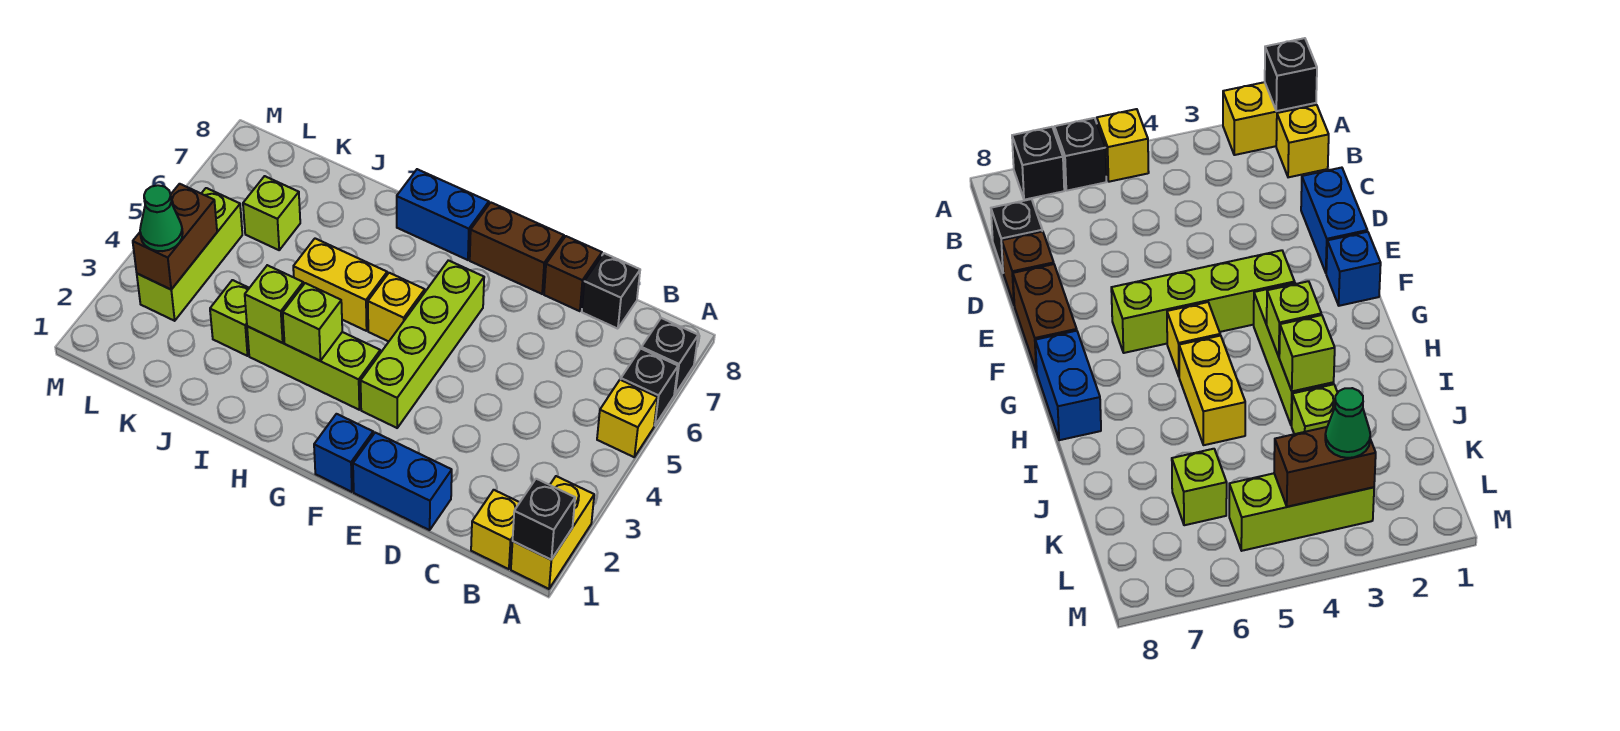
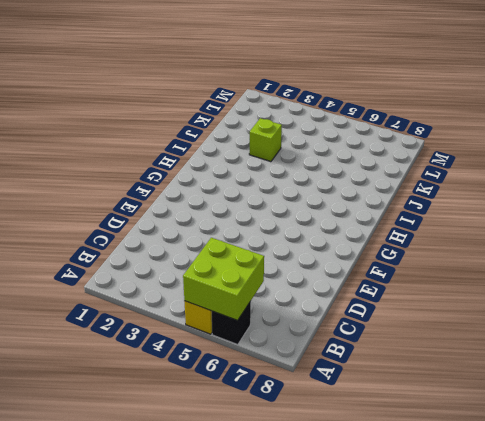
lime 2x2 brick [183,238,264,320] -> none
none -> yellow 1x2 brick [511,476,594,589]
none -> black 1x1 brick [641,318,698,394]
none -> yellow 1x1 brick [471,490,520,569]

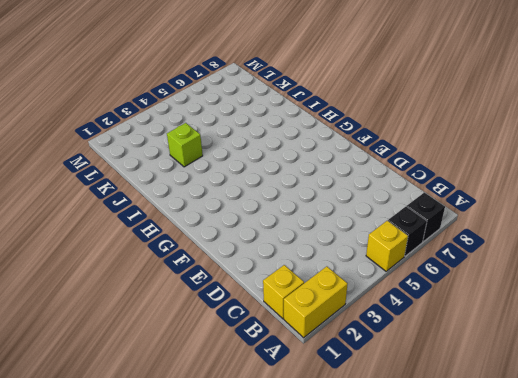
none -> black 1x1 brick [582,253,640,329]
none -> blue 1x2 brick [353,433,452,530]
none -> brown 1x1 brick [544,236,602,311]

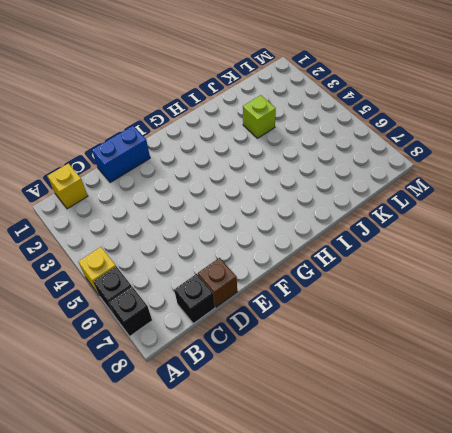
none -> yellow 1x2 brick [511,476,594,589]
none -> brown 1x2 brick [470,203,564,294]
none -> blue 1x1 brick [314,414,373,492]

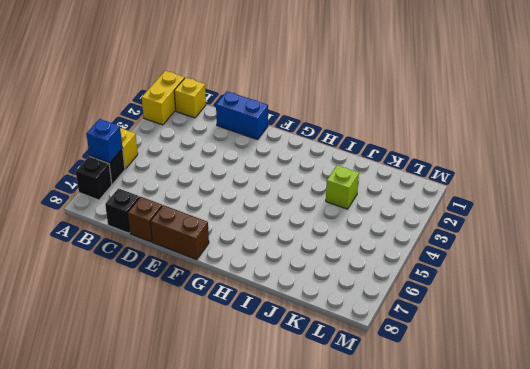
blue 1x1 brick [86,119,122,163] -> blue 1x1 brick moved to [314,414,373,492]
none -> lime 1x4 brick [361,260,484,428]
none -> lime 1x3 brick [247,326,380,410]
none -> yellow 1x1 brick [368,273,425,341]

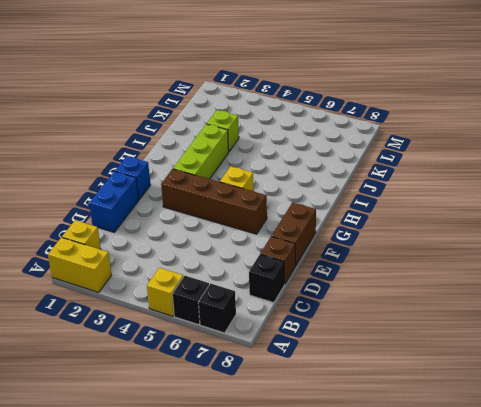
brown 1x4 brick [161,169,267,234] -> lime 1x4 brick [361,260,484,428]
none -> blue 1x2 brick [397,169,489,260]
none -> yellow 1x2 brick [293,239,387,331]
none -> lime 1x1 brick [243,176,300,250]

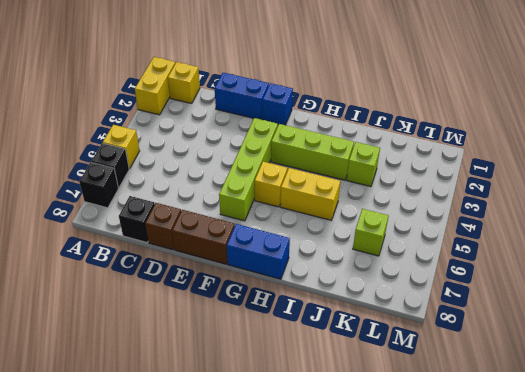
none -> lime 1x3 brick [137,188,242,321]
none -> black 1x1 brick [513,479,575,560]
none -> lime 1x1 brick [283,283,342,361]

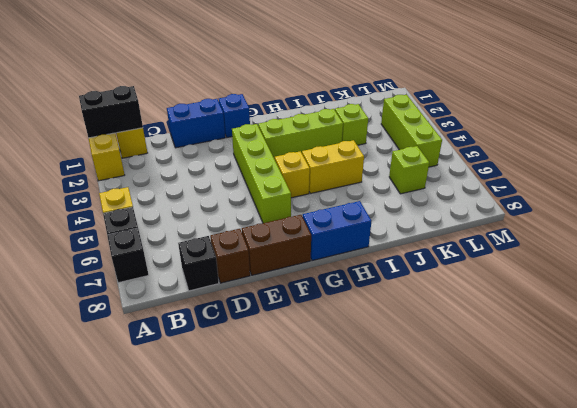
black 1x2 brick [79,86,143,138] -> black 1x1 brick [513,479,575,560]
none -> lime 1x1 brick [283,283,342,361]
none -> lime 1x1 brick [245,265,303,343]
none -> brown 1x2 brick [133,184,217,289]

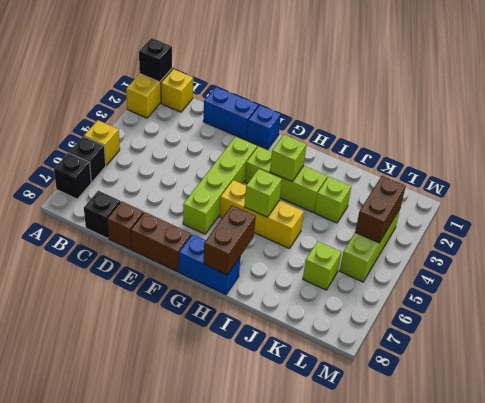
lime 1x1 brick [245,169,282,217] -> lime 1x1 brick moved to [245,265,303,343]
brown 1x2 brick [204,205,256,275] -> none
none -> green 1x1 cone [140,185,183,251]

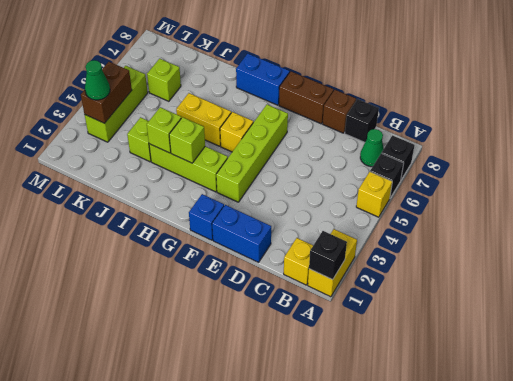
green 1x1 cone [360,129,384,167] -> none

